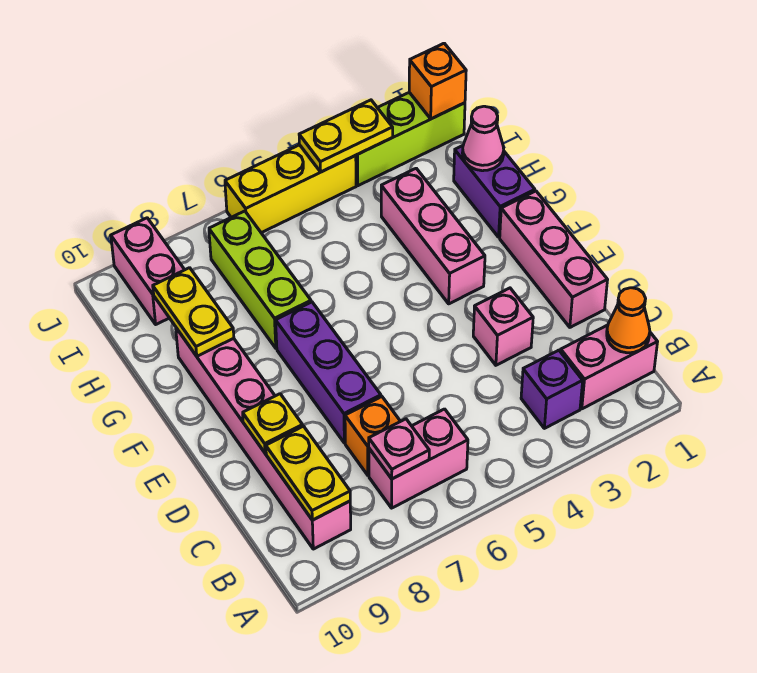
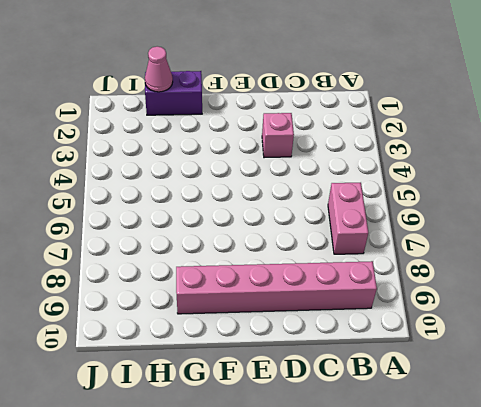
none -> pink 1x2 brick [561,325,657,409]
none -> purple 1x1 brick [521,350,583,428]
none -> orange 1x1 brick [345,397,400,475]

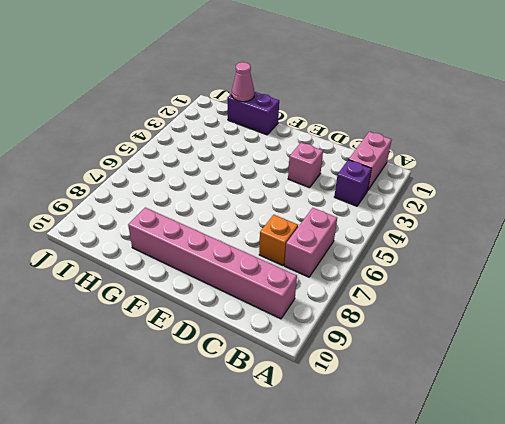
none -> pink 1x3 brick [500,191,607,327]
none -> purple 1x3 brick [276,302,381,443]
none -> pink 1x3 brick [381,168,485,304]

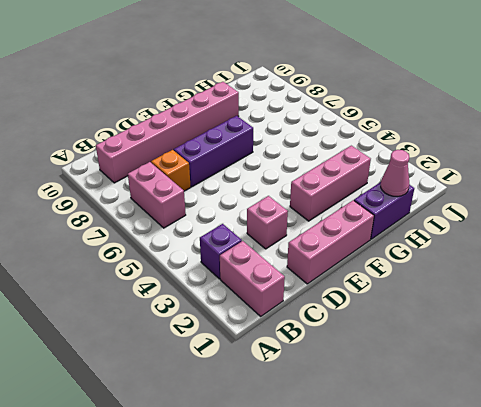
none -> lime 1x3 brick [209,211,311,348]
none -> pink 1x2 brick [111,218,184,324]
none -> lime 1x3 brick [355,92,465,186]

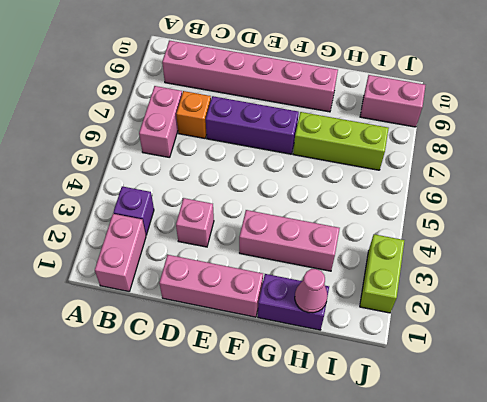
lime 1x2 brick [360,234,405,313] -> lime 1x3 brick [355,92,465,186]
none -> yellow 1x3 brick [225,145,356,233]
none -> orange 1x1 cone [607,288,650,353]
none -> pink 1x1 plate [369,419,429,479]

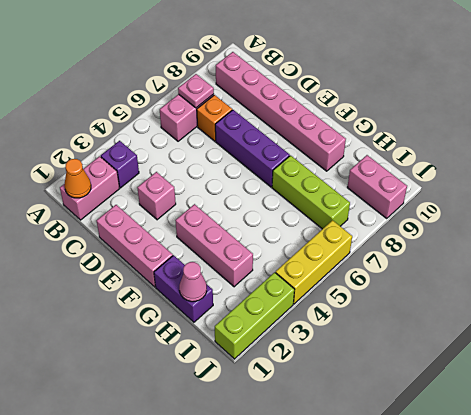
none -> yellow 1x2 plate [266,426,350,520]
none -> yellow 1x1 plate [243,394,303,453]
none -> yellow 1x2 plate [153,268,234,356]

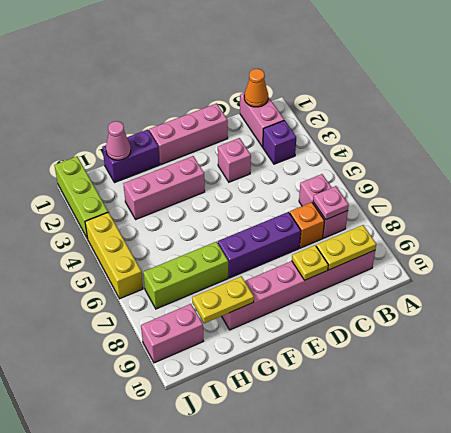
none -> orange 1x1 brick [409,43,466,119]
none -> yellow 1x2 plate [299,100,393,172]

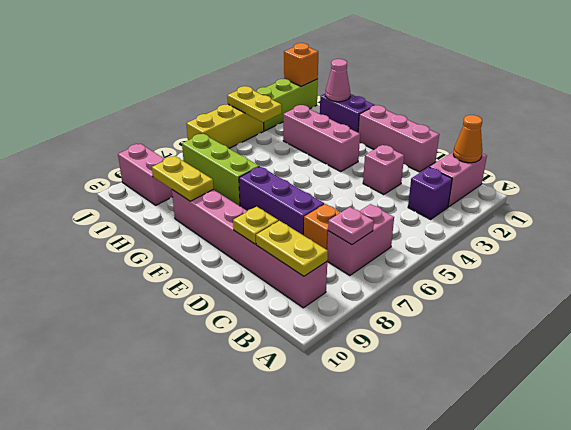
yellow 1x2 plate [227,86,282,122] -> yellow 1x2 plate turned to [299,100,393,172]

